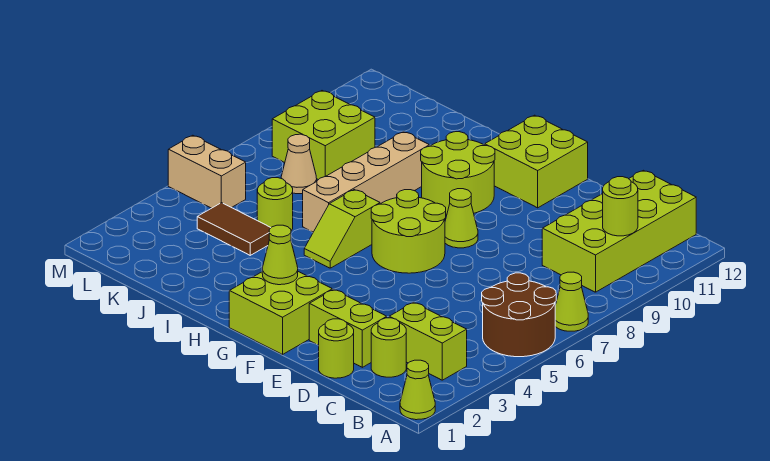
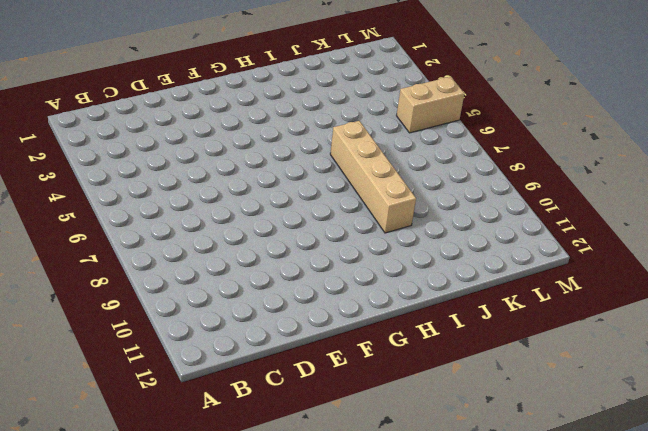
none -> lime 1x1 cone [400,360,435,420]
none -> brown 2x2 round brick [482,273,556,357]
none -> lime 1x1 cone [555,272,588,331]

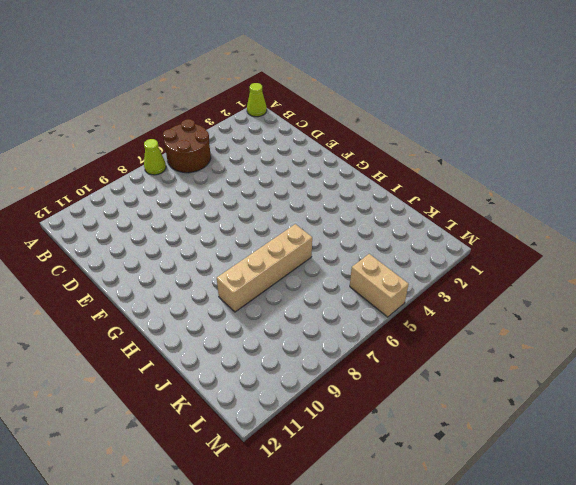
none -> lime 1x2 brick [389,302,467,380]
none -> lime 2x4 brick [542,170,696,292]
none -> lime 1x1 round brick [371,318,406,377]

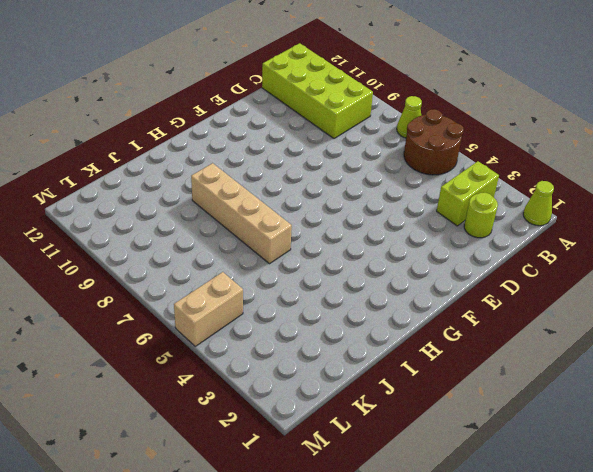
none -> lime 1x1 round brick [319,319,354,378]
none -> lime 1x2 brick [309,290,387,367]
none -> lime 2x2 brick [229,272,332,355]

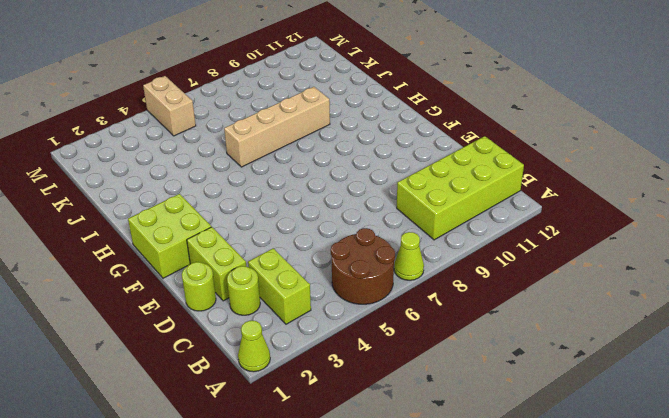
none -> lime 2x2 round brick [371,190,446,273]
none -> lime 1x1 cone [445,189,478,248]
none -> lime 2x2 brick [485,115,588,208]

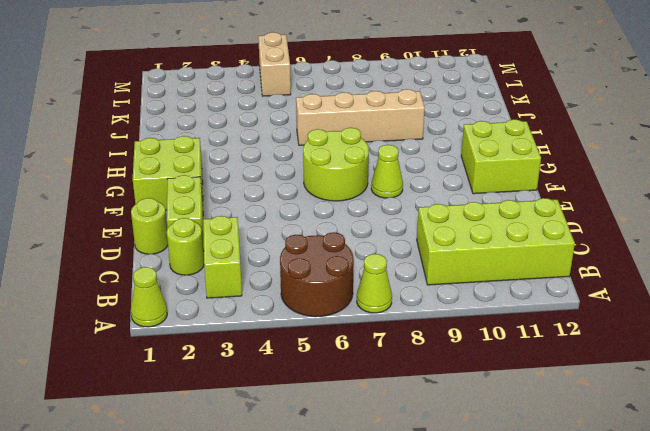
none -> lime 2x2 round brick [421,132,495,214]
none -> lime 1x2 slope [304,190,380,268]
none -> brown 1x2 tile [197,203,271,255]

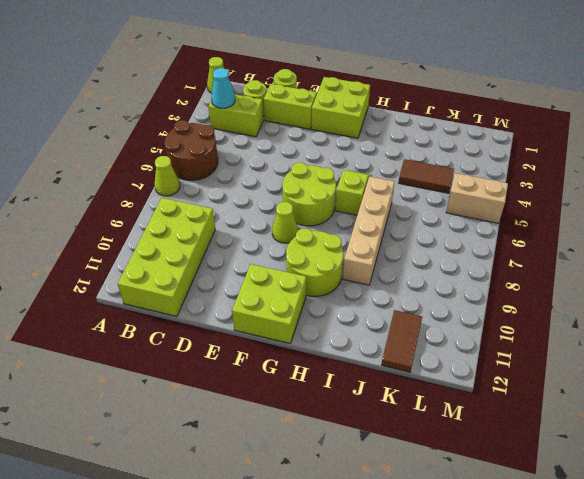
cyan 1x1 cone [211,68,235,108] -> none
brown 1x2 tile [381,310,422,372] -> none
none -> lime 1x1 round brick [257,178,293,231]
none -> tan 1x1 cone [281,134,317,194]
none -> lime 2x2 brick [272,91,375,180]

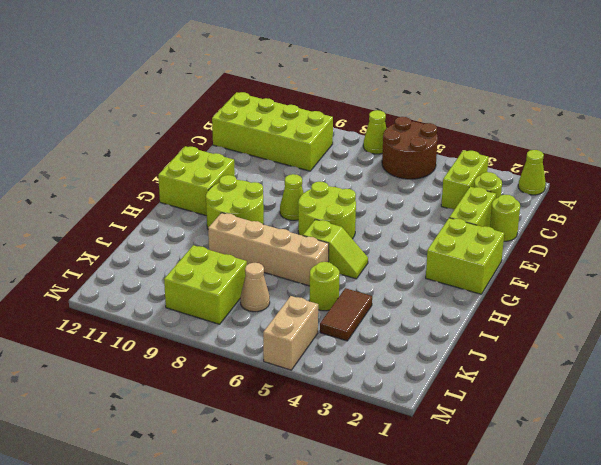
none -> lime 1x1 round brick [603,177,638,236]
none -> lime 1x1 cone [262,225,298,285]

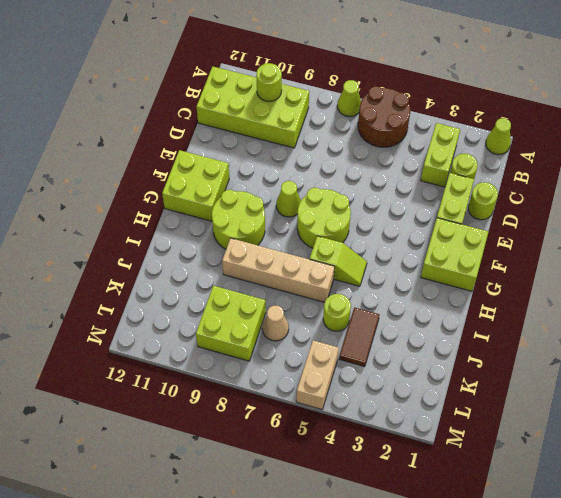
none -> lime 1x1 cone [262,225,298,285]

